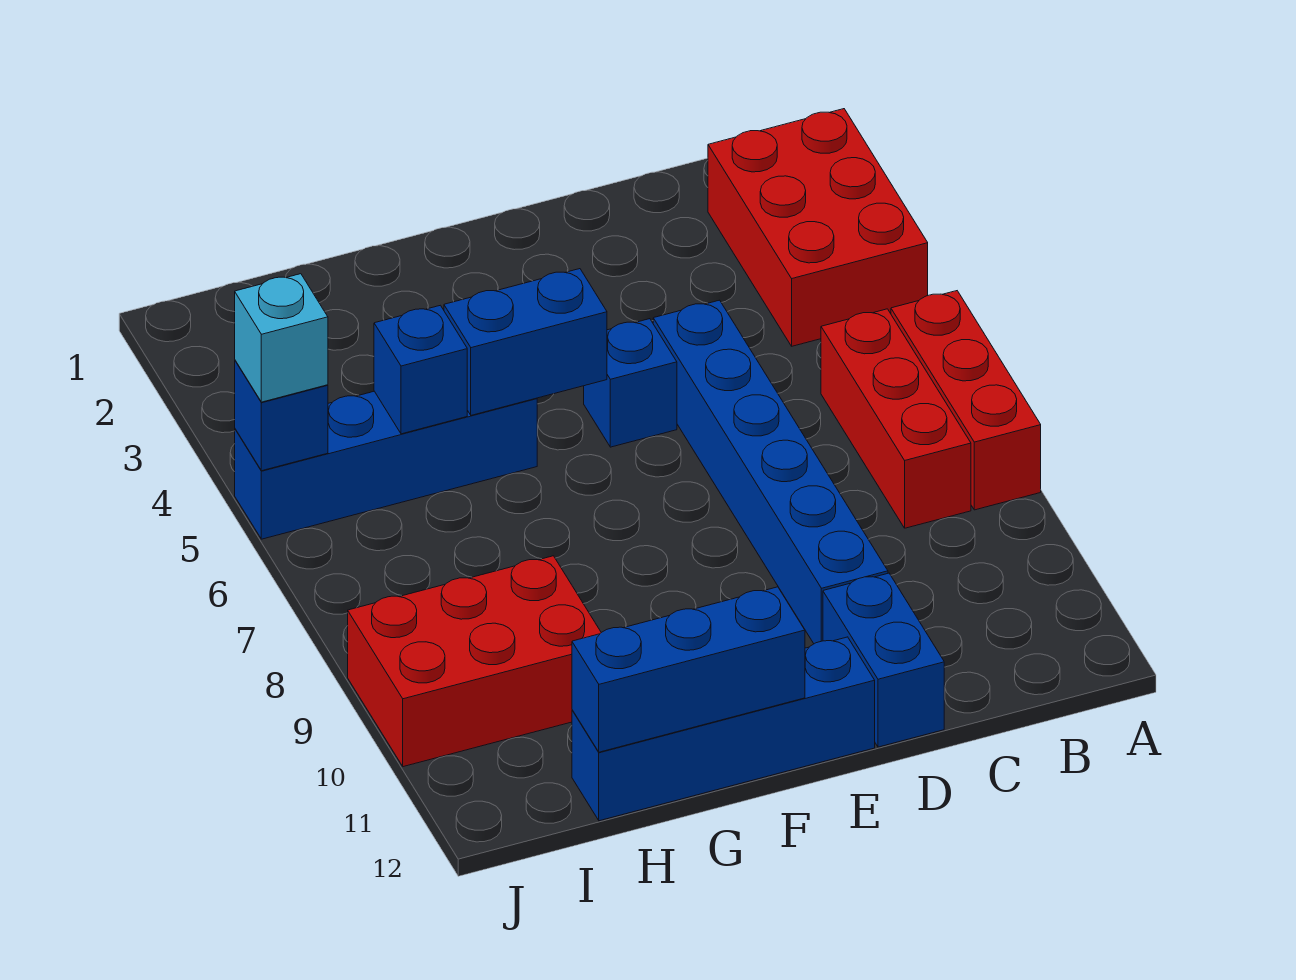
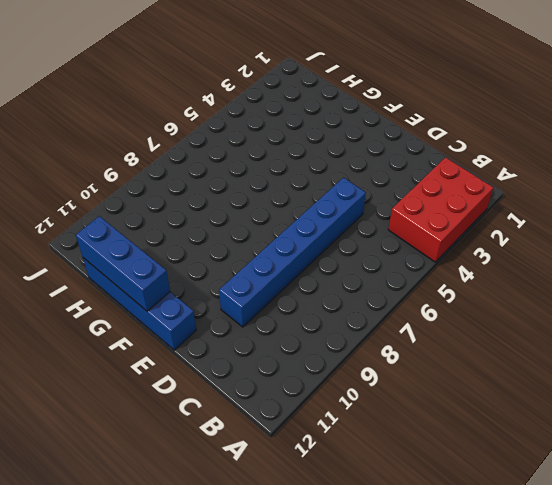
none -> red 1x3 brick [891,291,1041,510]
none -> red 1x3 brick [821,309,971,528]
none -> blue 1x2 brick [823,573,944,747]

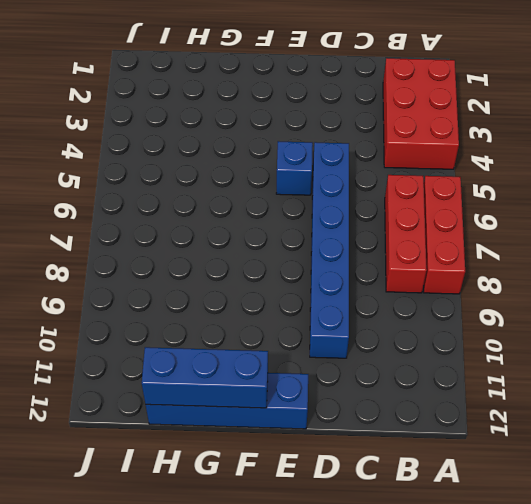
none -> blue 1x2 brick [823,573,944,747]
none -> blue 1x4 brick [235,391,537,539]
none -> red 2x3 brick [348,556,601,767]

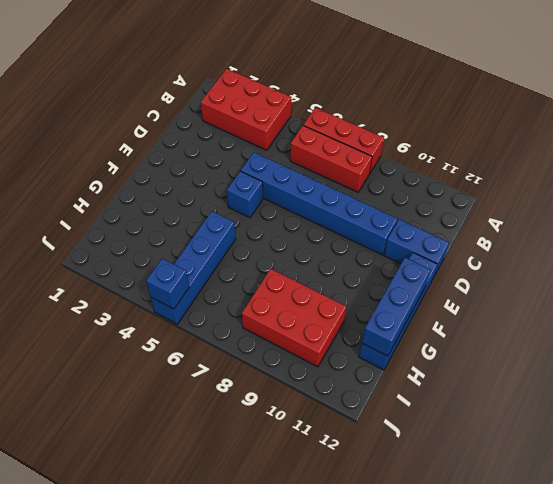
red 2x3 brick [242,269,346,367] -> red 2x3 brick turned to [348,556,601,767]
none -> blue 1x2 brick [444,269,607,415]
none -> blue 1x1 brick [374,305,467,434]
none -> cyan 1x1 brick [235,274,328,402]

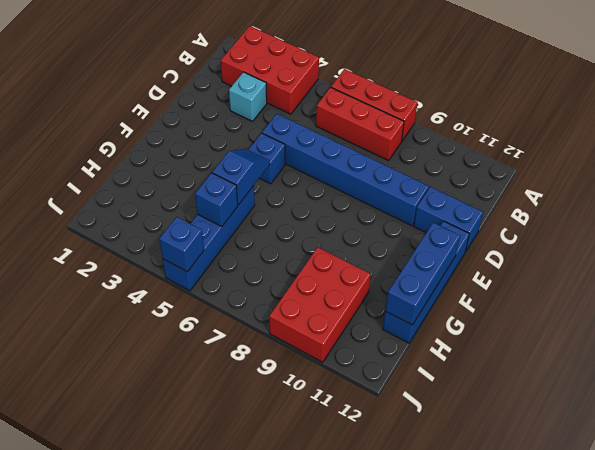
cyan 1x1 brick [229,72,267,121] -> cyan 1x1 brick moved to [235,274,328,402]
blue 1x2 slope [212,149,270,205] -> blue 1x2 brick [444,269,607,415]

